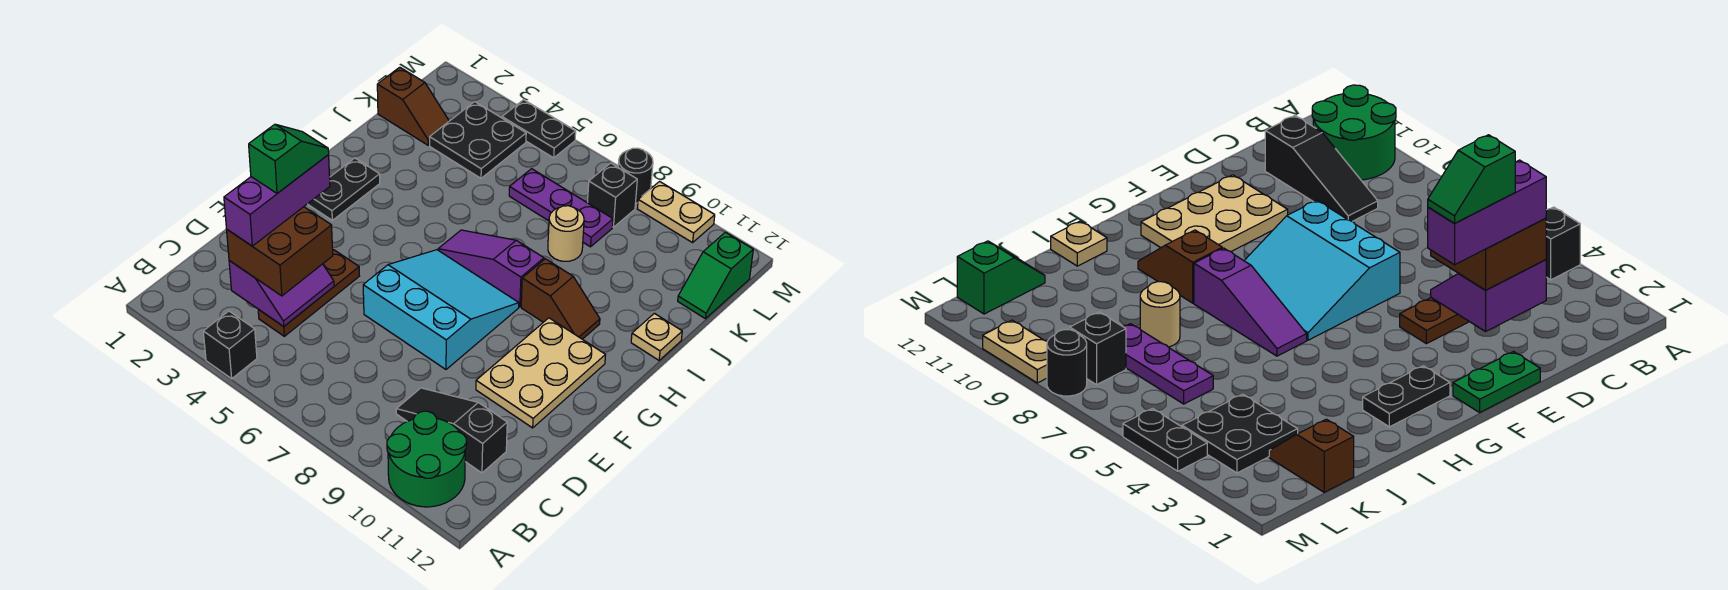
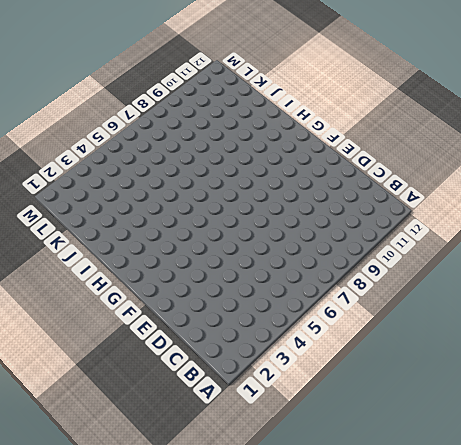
none -> black 1x1 brick [203,311,257,379]
none -> green 2x2 round brick [387,411,467,507]
none -> brown 1x3 plate [258,250,359,336]

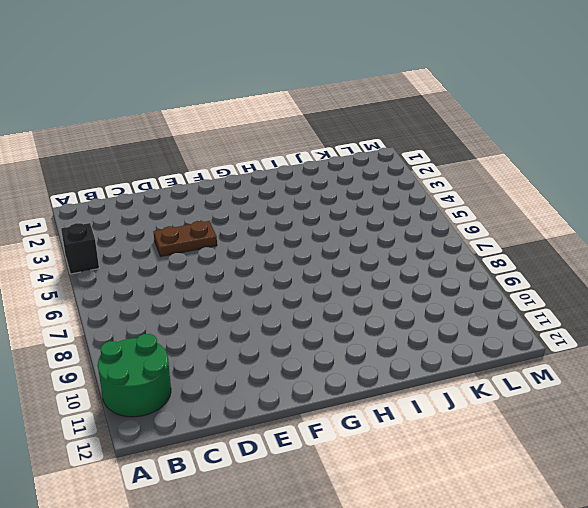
brown 1x2 plate [154,221,217,256] -> brown 1x3 plate [258,250,359,336]
none -> black 1x3 slope [396,388,507,473]
none -> green 1x2 plate [1453,352,1540,412]
none -> cyan 3x3 slope [363,250,519,369]

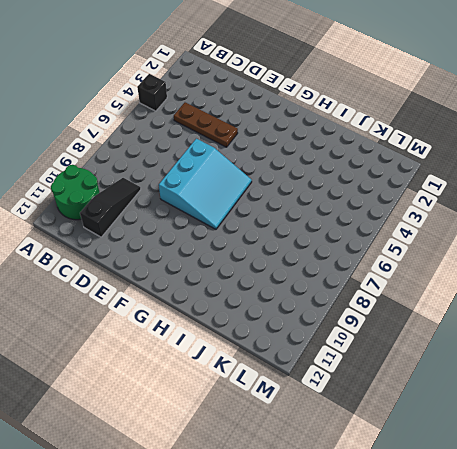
none -> green 1x2 plate [1453,352,1540,412]
none -> tan 2x3 plate [476,318,605,428]
none -> black 1x2 plate [308,158,380,220]

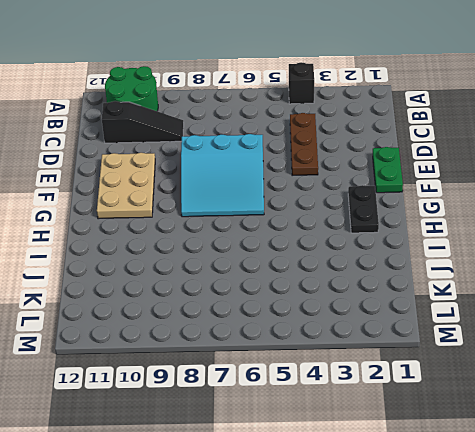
none -> purple 1x3 slope [438,230,544,307]
none -> brown 1x2 slope [521,259,600,339]
none -> tan 1x1 plate [631,313,682,360]

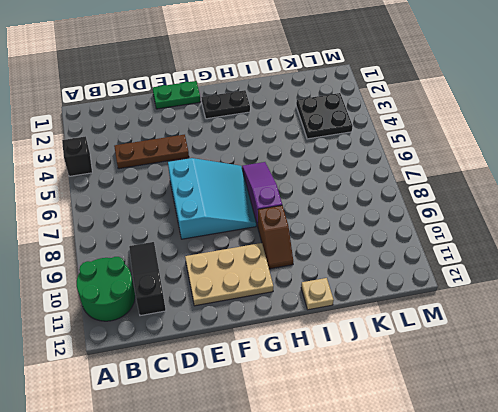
none -> tan 1x1 round brick [548,206,584,261]
none -> brown 1x2 slope [377,67,449,145]
none -> purple 1x3 plate [509,169,613,247]

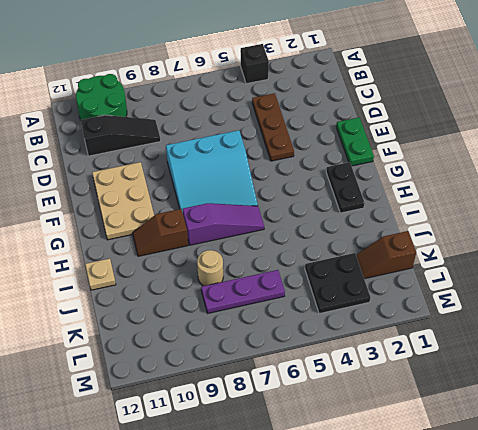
none -> green 1x2 slope [678,232,753,319]
none -> black 1x1 brick [588,163,637,227]
none -> black 1x2 plate [502,100,576,158]

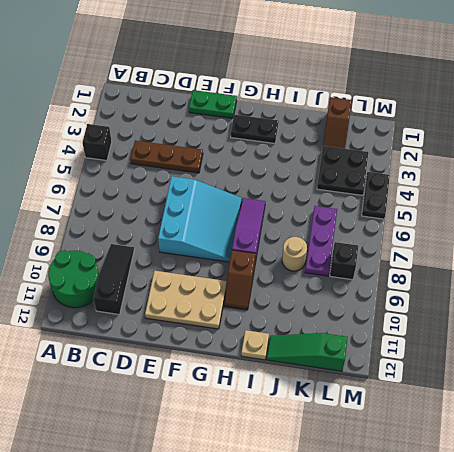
green 1x3 slope [267,333,348,371] -> green 1x2 slope [678,232,753,319]
none -> black 1x1 round brick [618,148,653,203]
none -> tan 1x2 plate [637,182,715,243]
none -> purple 2x2 slope [229,261,334,326]

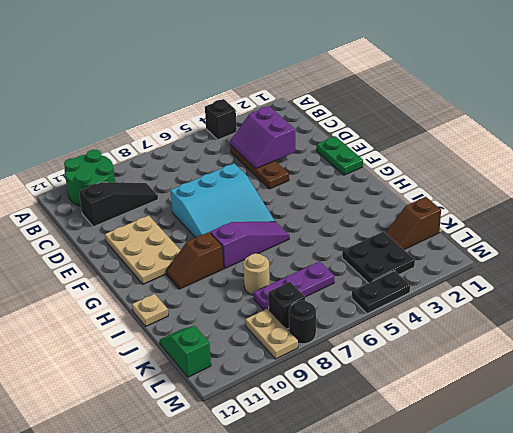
tan 1x2 plate [245,309,298,359] -> tan 1x2 plate turned to [637,182,715,243]
none -> black 1x2 plate [308,158,380,220]
none -> brown 2x2 brick [227,207,333,296]
none -> purple 1x3 brick [224,155,330,246]

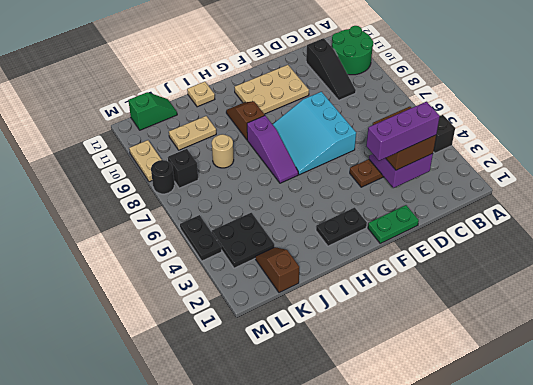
tan 1x2 plate [169,116,216,150] -> none
none -> purple 1x3 plate [509,169,613,247]
none -> green 1x2 slope [249,124,329,193]

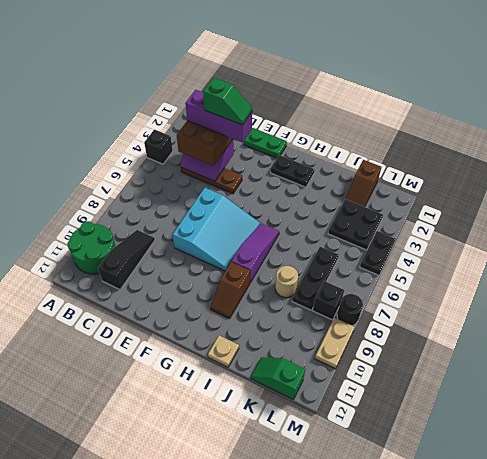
black 1x3 plate [292,247,339,310] -> purple 1x3 plate [509,169,613,247]
none -> tan 2x3 plate [476,318,605,428]

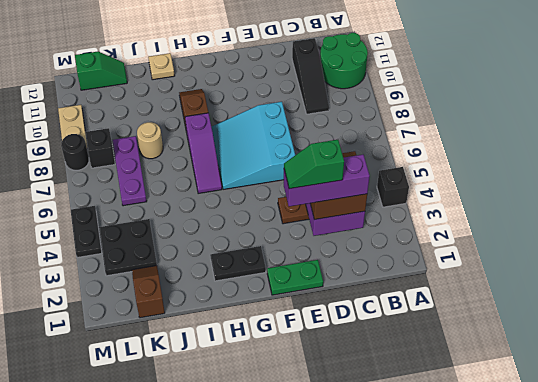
none -> tan 2x3 plate [476,318,605,428]

